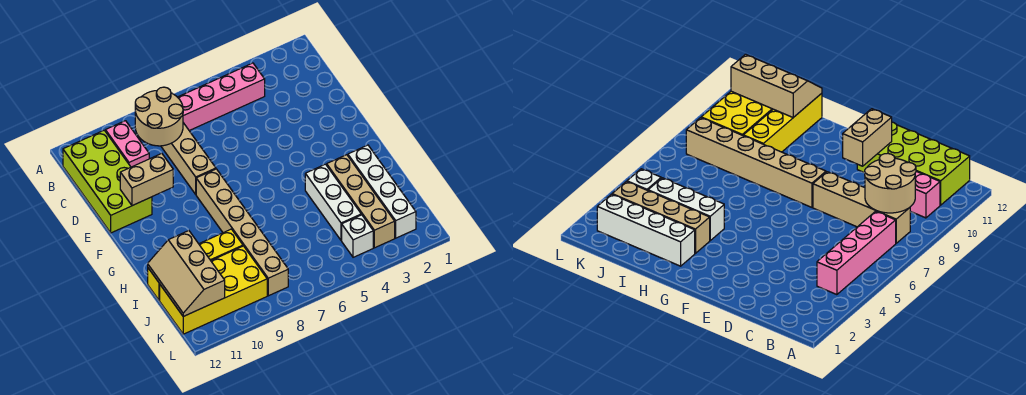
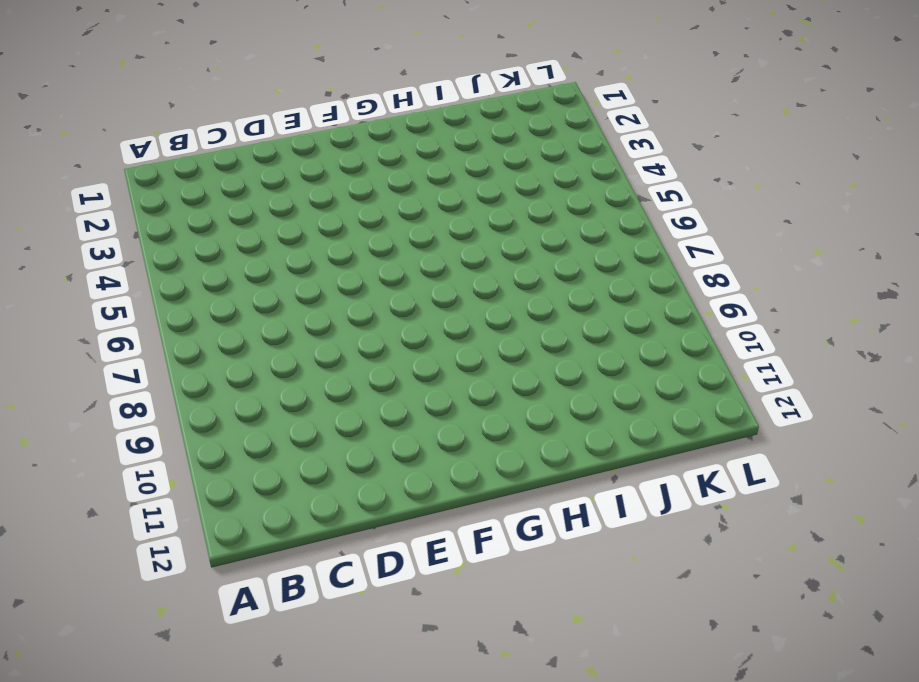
none -> pink 1x4 brick [178,63,265,131]
none -> tan 1x4 brick [161,123,216,194]
none -> pink 1x2 brick [105,121,149,167]

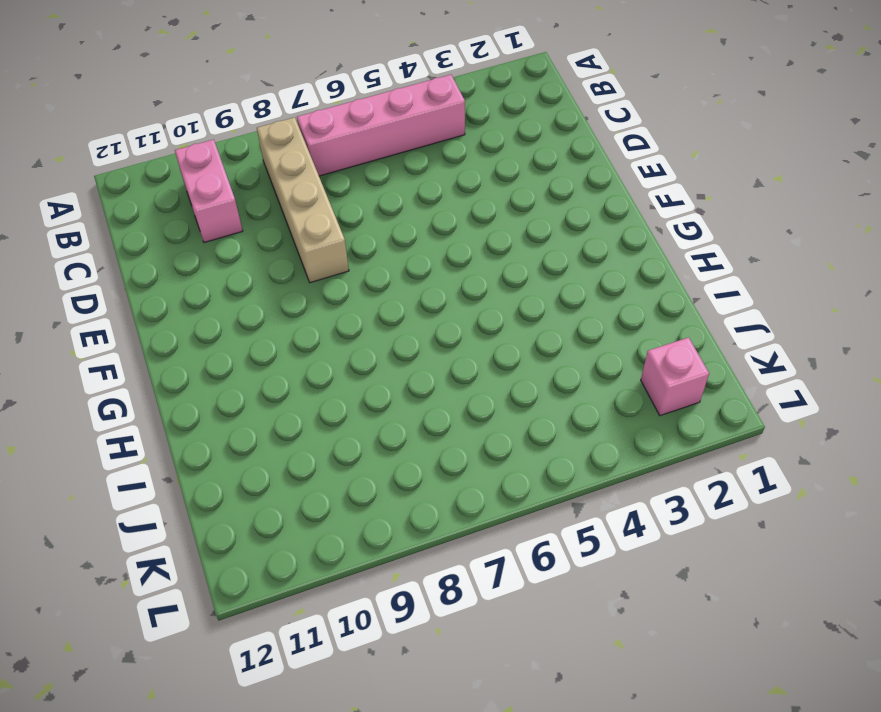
pink 1x1 brick [641,337,709,416] -> white 1x4 brick [348,145,416,238]
none -> lime 2x4 brick [63,130,152,233]
none -> tan 1x6 brick [196,169,288,296]
none -> tan 1x4 brick [327,155,395,248]

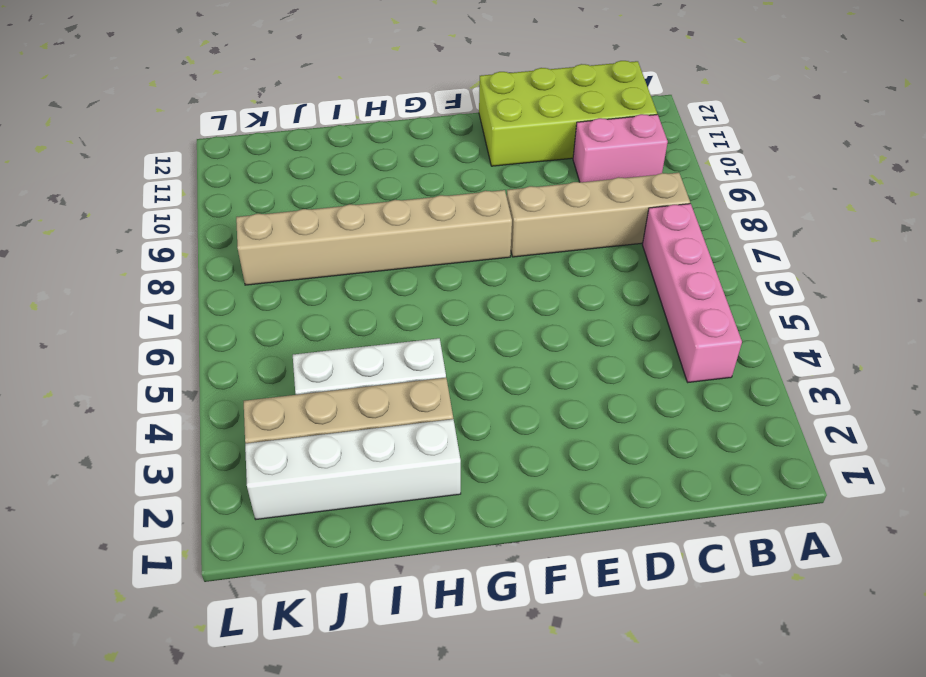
none -> yellow 1x4 brick [148,229,243,300]
none -> yellow 2x4 brick [160,246,267,334]
none -> white 1x1 brick [342,215,373,257]

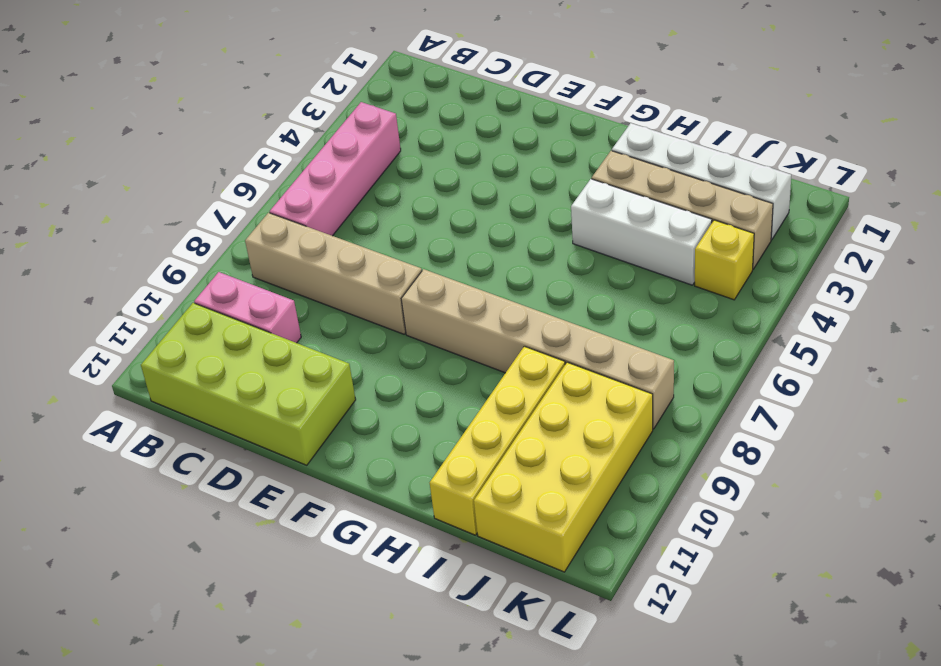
yellow 1x1 brick [695,220,754,300] -> white 1x1 brick [342,215,373,257]
none -> tan 2x2 round brick [135,87,183,146]
none -> tan 1x2 brick [120,153,173,206]
none -> tan 2x3 slope [148,230,225,316]

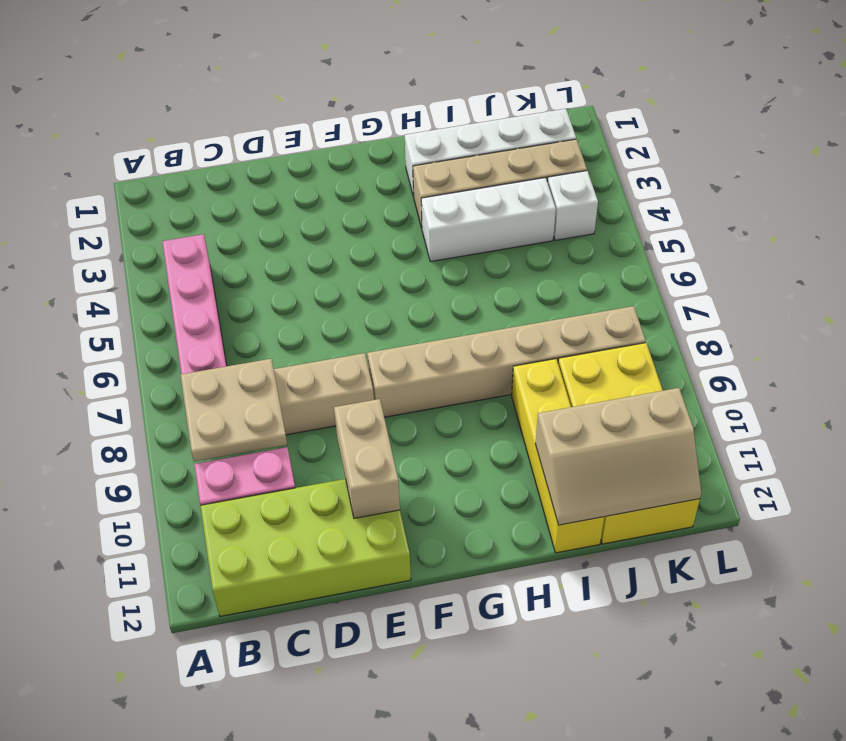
tan 2x2 plate [180,359,287,462] -> tan 2x2 round brick [135,87,183,146]

